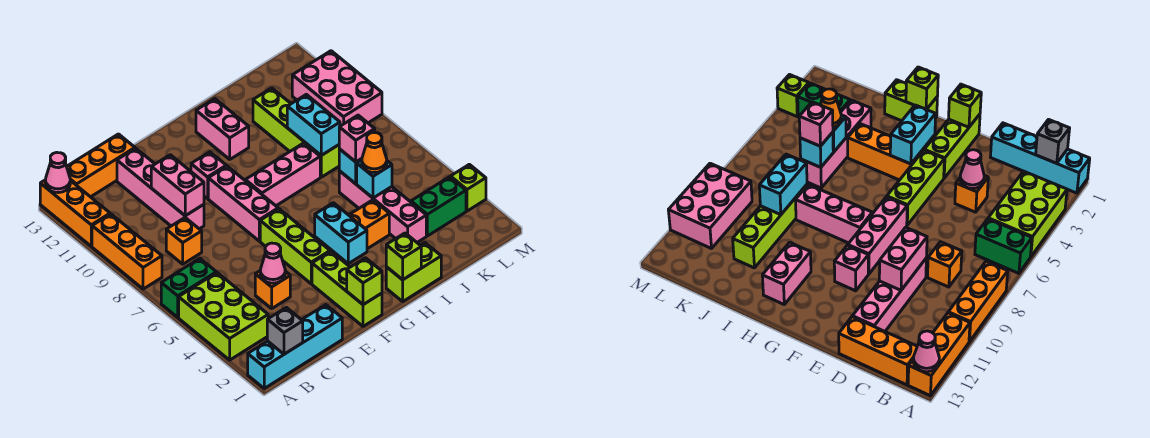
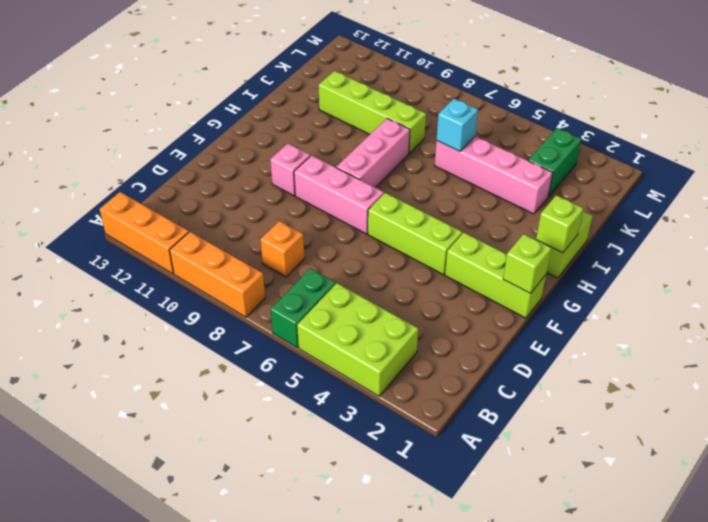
none -> cyan 1x4 brick [248,305,342,388]
none -> orange 1x3 brick [67,134,135,197]
none -> orange 1x1 brick [255,271,290,308]
none -> pink 1x4 brick [117,148,204,229]

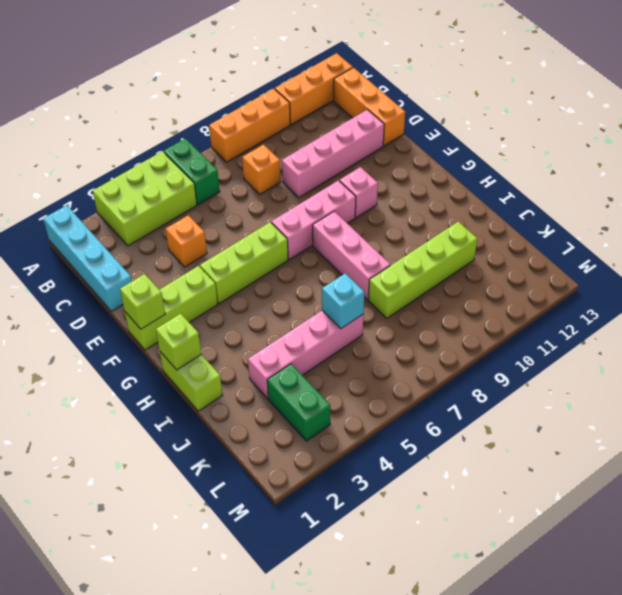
none -> orange 1x3 brick [315,200,389,263]
none -> pink 1x2 brick [196,99,249,159]
none -> pink 2x3 brick [292,51,382,126]
none -> lime 1x1 brick [451,164,486,211]

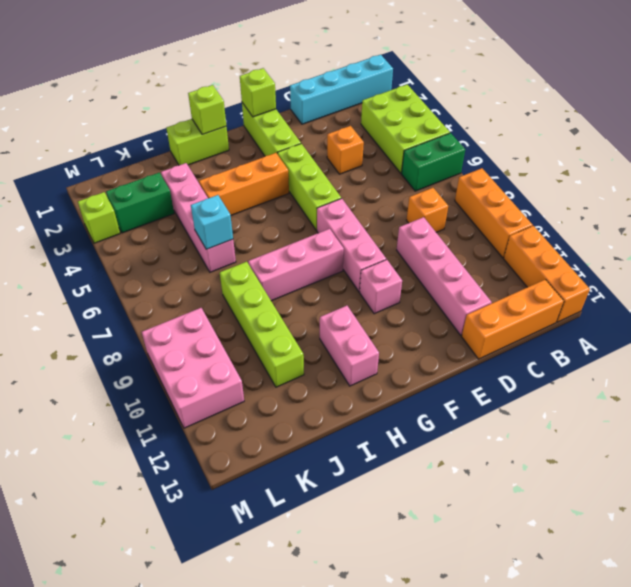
none -> pink 1x1 cone [45,152,70,193]
none -> grey 1x1 brick [267,307,303,354]
none -> pink 1x1 cone [260,243,285,283]
none -> pink 1x2 brick [151,155,204,216]

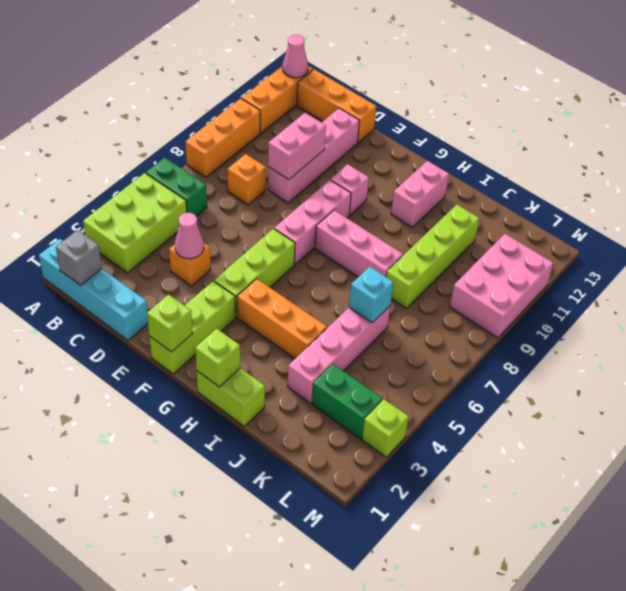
none -> cyan 1x2 brick [315,203,367,264]
none -> cyan 1x1 brick [357,160,392,198]
none -> cyan 1x2 brick [287,94,340,155]
none -> orange 1x1 cone [362,133,387,173]

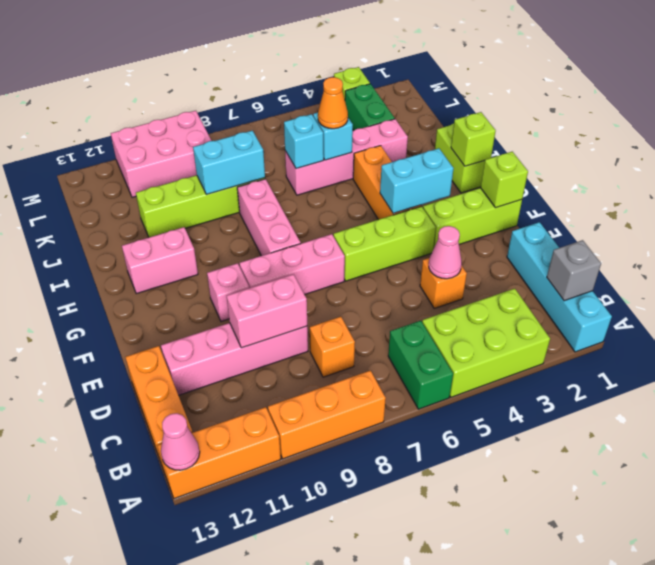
none -> pink 1x1 brick [339,115,375,162]

